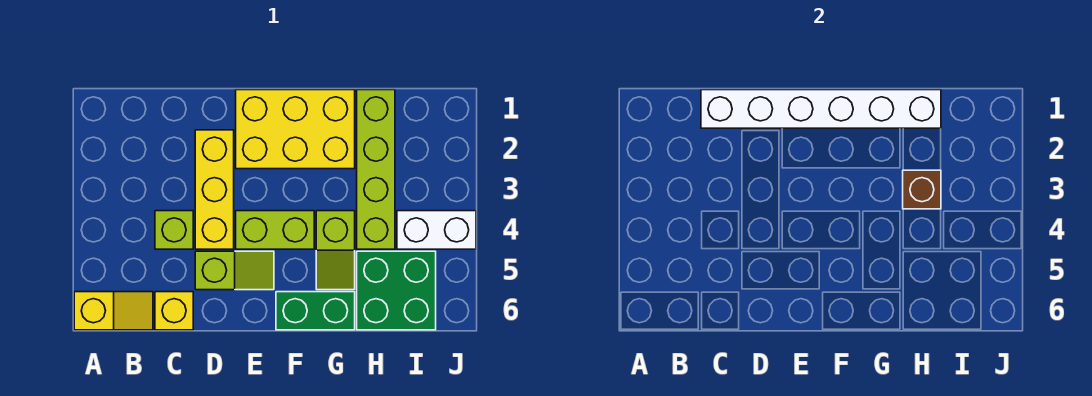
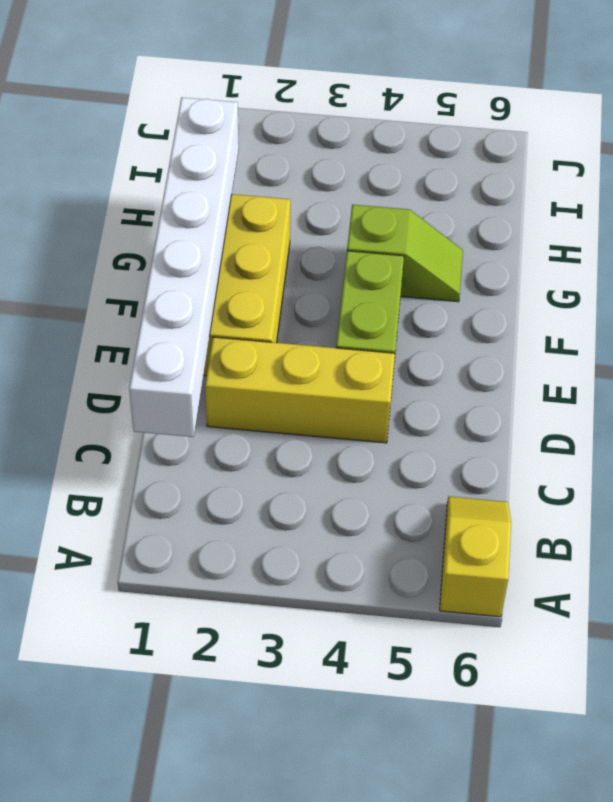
none -> lime 1x1 brick [155,211,193,249]
none -> yellow 1x1 brick [155,292,193,330]
none -> lime 1x2 slope [195,251,274,290]

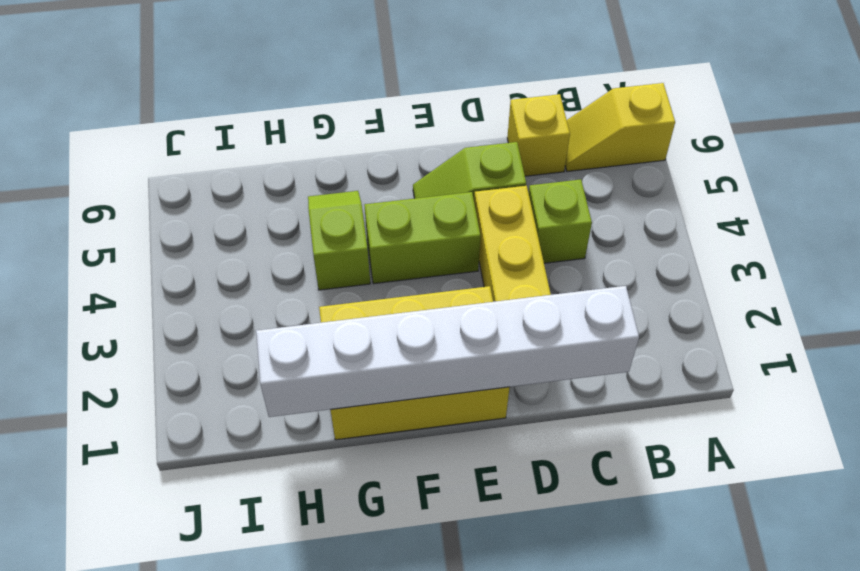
none -> green 1x2 brick [276,292,355,330]
none -> lime 1x4 brick [357,90,395,249]
none -> green 2x2 brick [357,251,436,330]

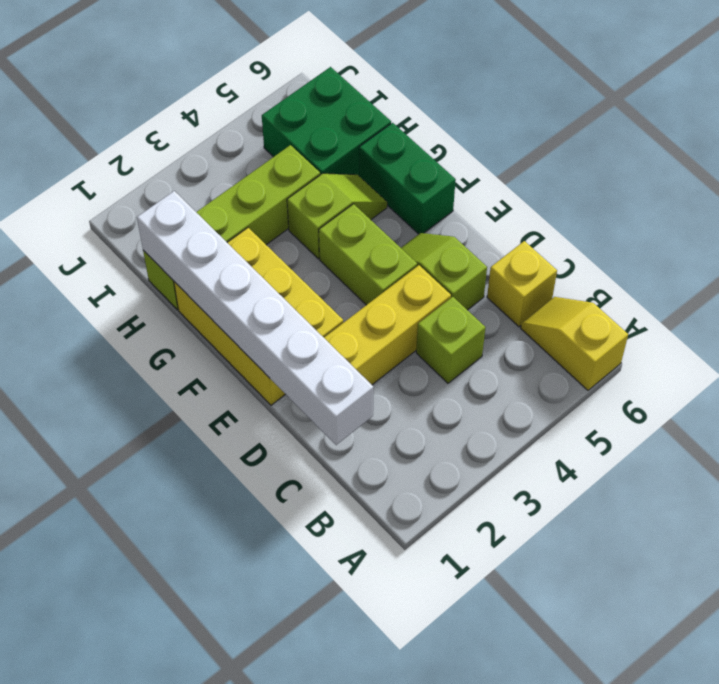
none -> white 1x2 brick [397,211,476,249]
none -> brown 1x1 brick [903,170,941,209]

